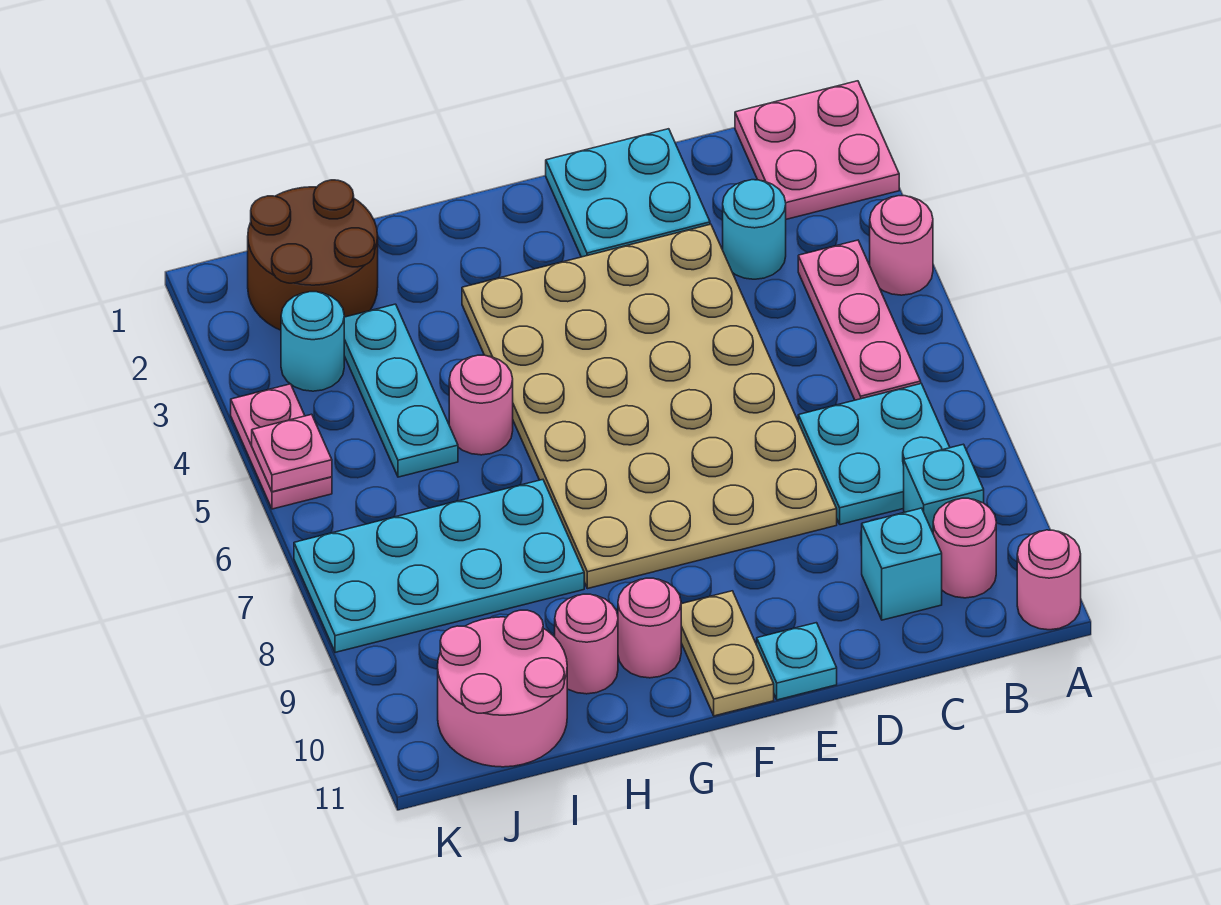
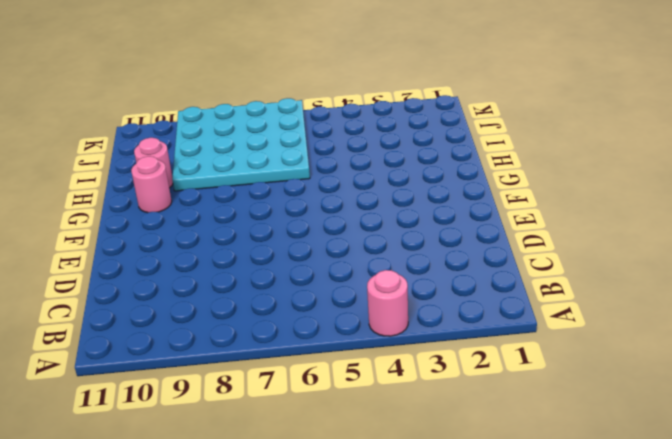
cyan 4x4 plate [172,98,310,191] -> cyan 2x4 plate [294,480,584,653]
none -> pink 2x2 plate [735,81,899,219]
none -> pink 1x1 round brick [1017,530,1081,630]
none -> pink 1x3 plate [798,240,921,400]

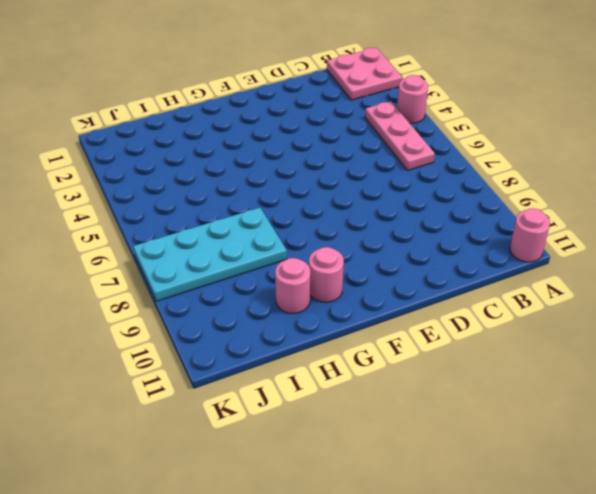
none -> cyan 2x2 plate [798,384,950,525]
none -> cyan 1x1 brick [904,444,984,532]
none -> pink 1x1 round brick [933,498,996,598]

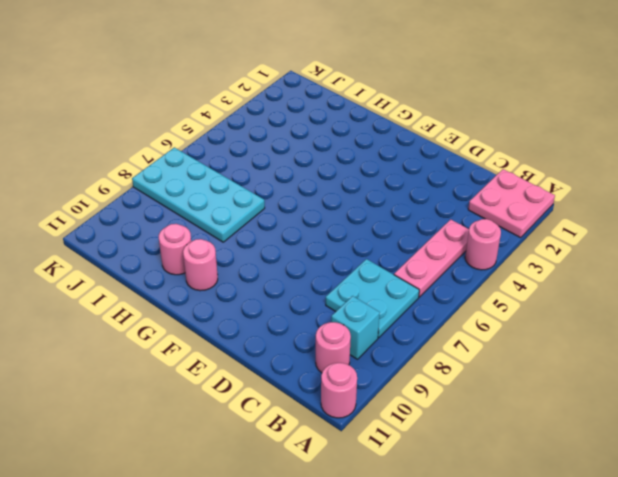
none -> cyan 1x1 round brick [723,180,786,279]
none -> cyan 1x1 brick [862,508,942,620]
none -> cyan 2x2 plate [546,129,710,257]

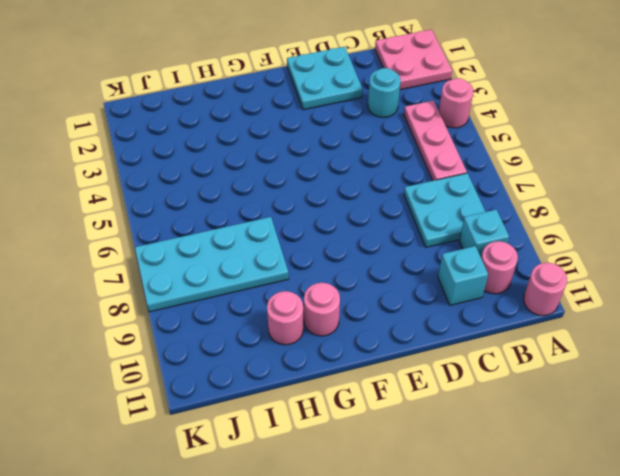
none -> tan 4x6 plate [462,224,837,589]
none -> cyan 1x1 plate [757,623,837,700]
none -> tan 1x2 plate [681,591,774,716]

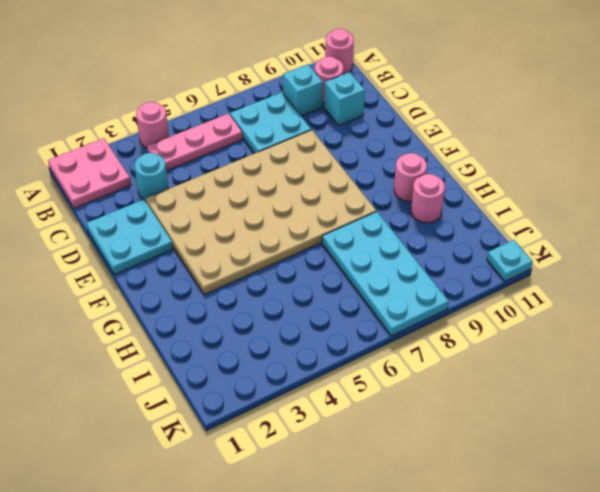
cyan 1x1 plate [487,240,533,281] -> cyan 1x1 plate moved to [757,623,837,700]
none -> tan 1x2 plate [681,591,774,716]
none -> pink 1x1 round brick [449,355,513,455]
none -> brown 2x2 round brick [248,180,378,330]

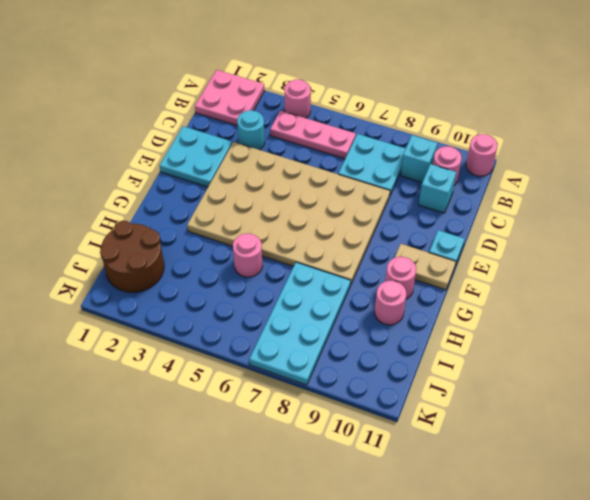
none -> cyan 1x3 plate [344,304,458,477]
none -> pink 2x2 round brick [438,610,567,767]
none -> cyan 1x1 round brick [281,292,344,391]

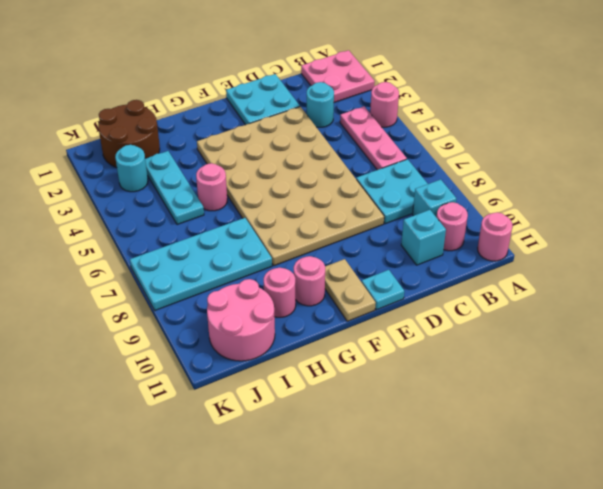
none -> pink 1x2 plate [231,384,332,509]
none -> pink 1x1 plate [252,414,332,492]

